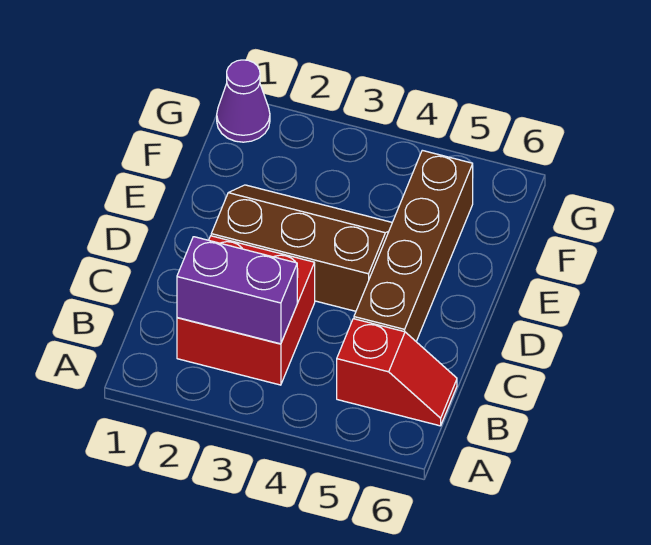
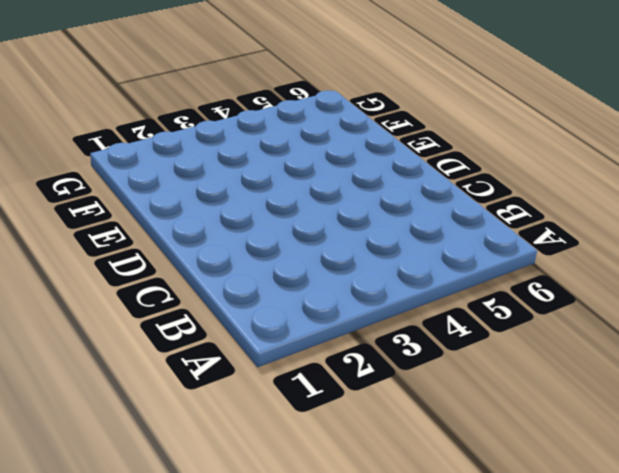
none -> red 2x2 brick [177,236,315,385]
none -> red 1x2 slope [337,319,457,426]

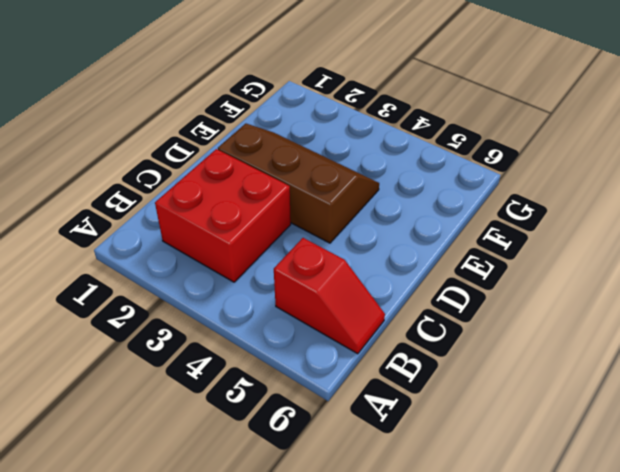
none -> brown 1x4 brick [354,150,473,341]
none -> purple 1x1 cone [217,60,270,142]

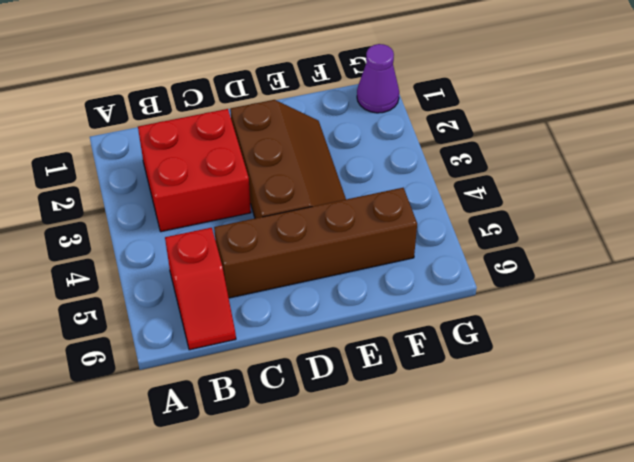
none -> purple 1x2 brick [177,237,297,344]

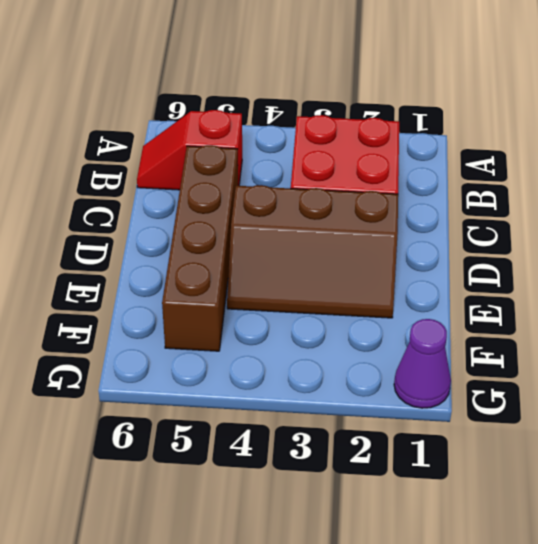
none -> purple 1x2 brick [177,237,297,344]

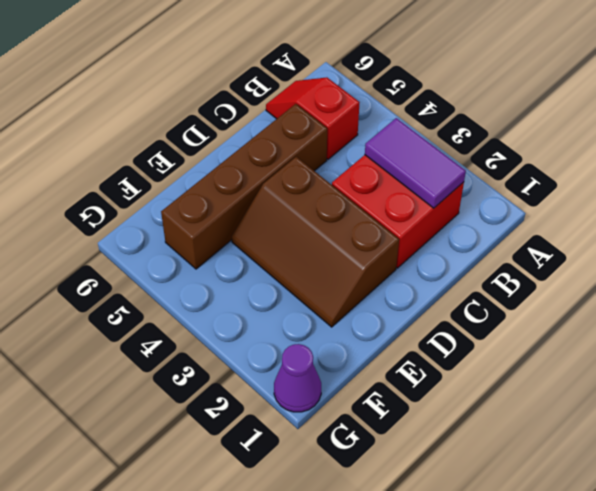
purple 1x2 tile [365,118,466,208] -> purple 1x2 brick [177,237,297,344]

